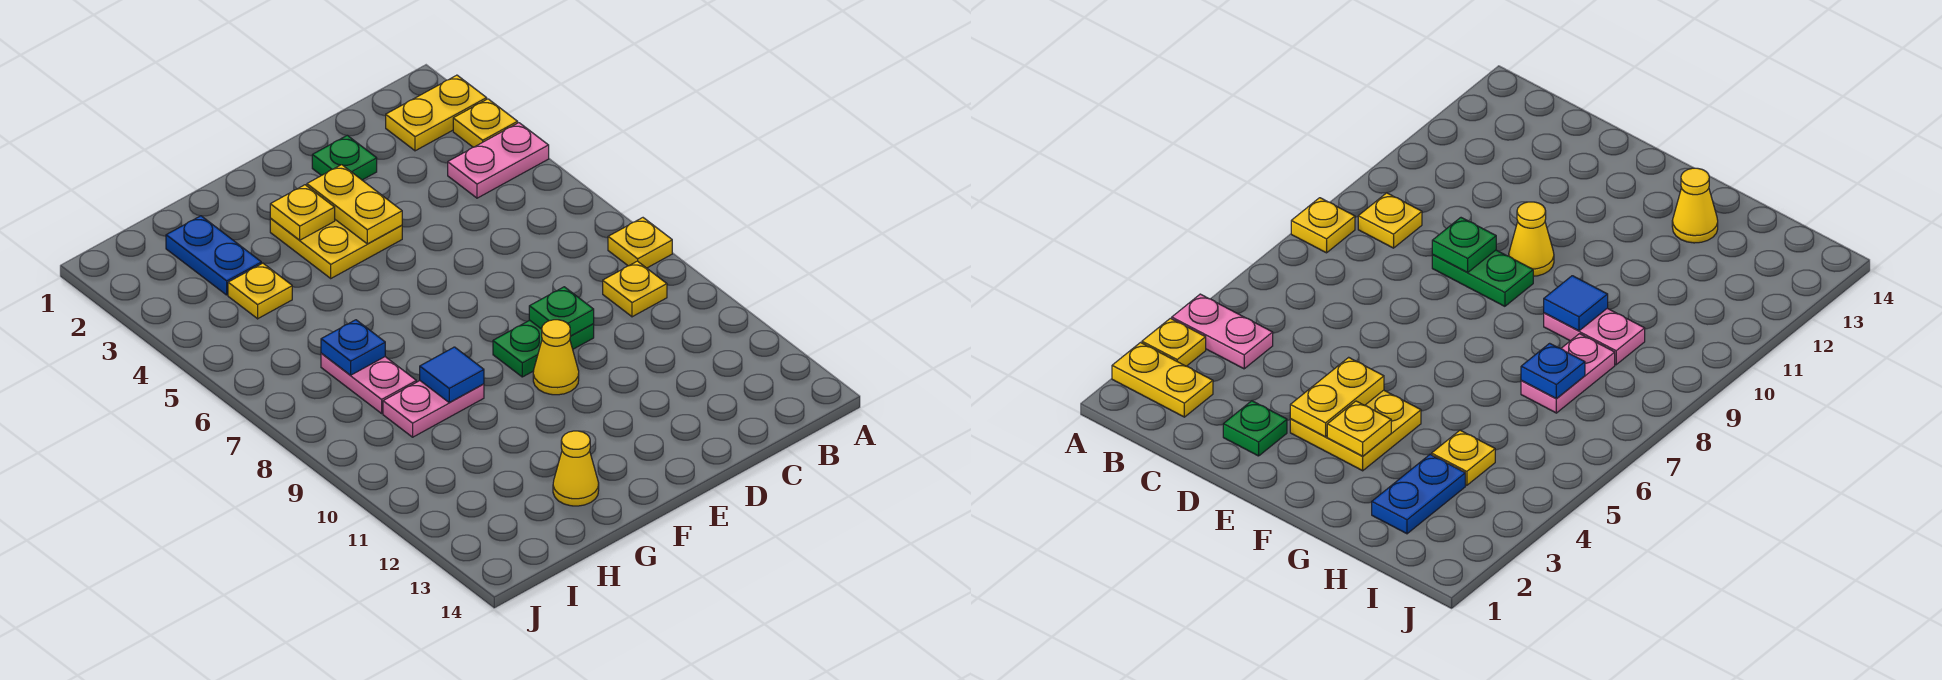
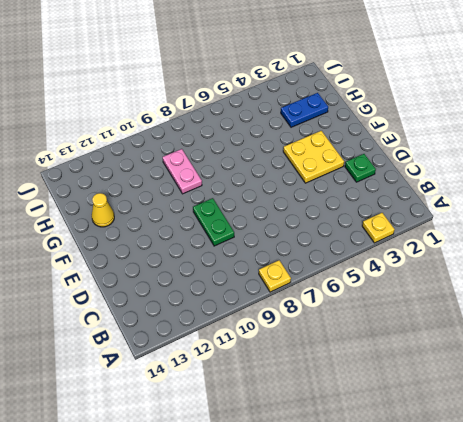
none -> yellow 1x2 plate [386,75,487,151]
none -> pink 1x2 plate [448,123,549,198]
none -> yellow 1x1 plate [603,261,667,317]

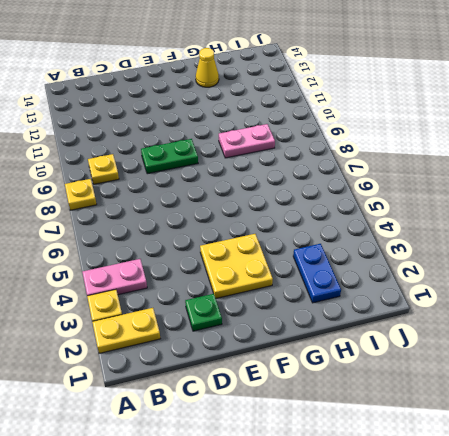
none -> yellow 1x1 cone [533,320,579,395]
none -> yellow 1x1 plate [228,263,292,319]
none -> pink 1x2 plate [321,353,416,413]

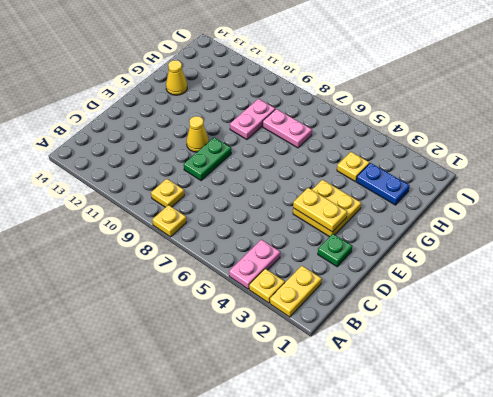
none -> green 1x1 plate [529,287,594,336]
none -> yellow 1x1 plate [270,185,335,240]
none -> blue 1x1 tile [420,347,484,402]

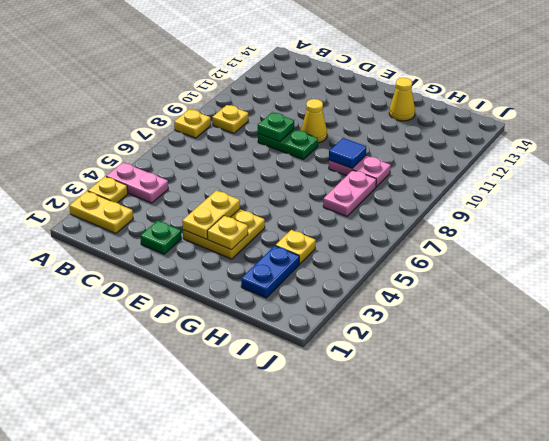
none -> blue 1x1 plate [321,320,385,375]

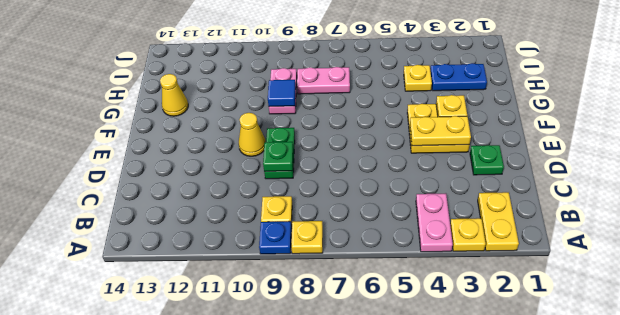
blue 1x1 plate [259,221,291,254] -> blue 1x1 plate moved to [321,320,385,375]

